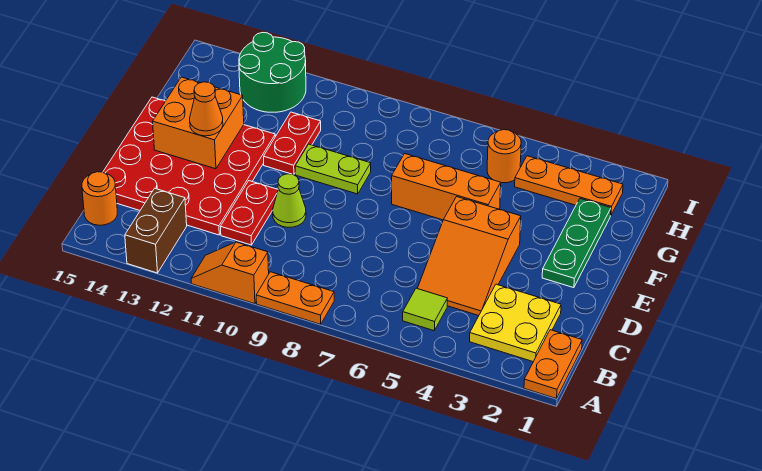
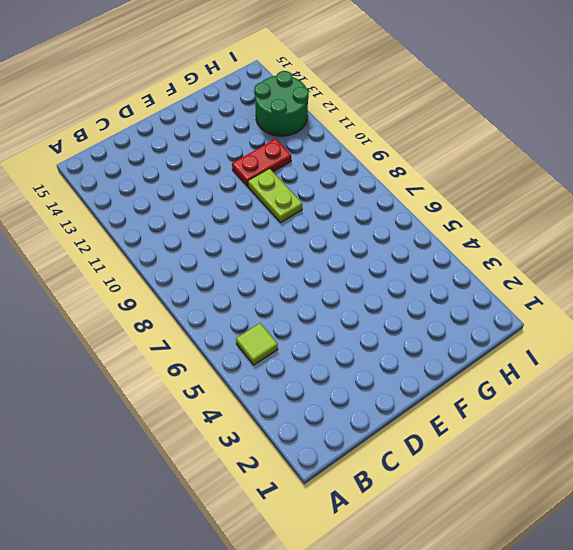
none -> orange 1x2 plate [524,330,582,399]
none -> orange 1x2 plate [256,272,334,324]
none -> orange 1x2 slope [191,242,269,304]

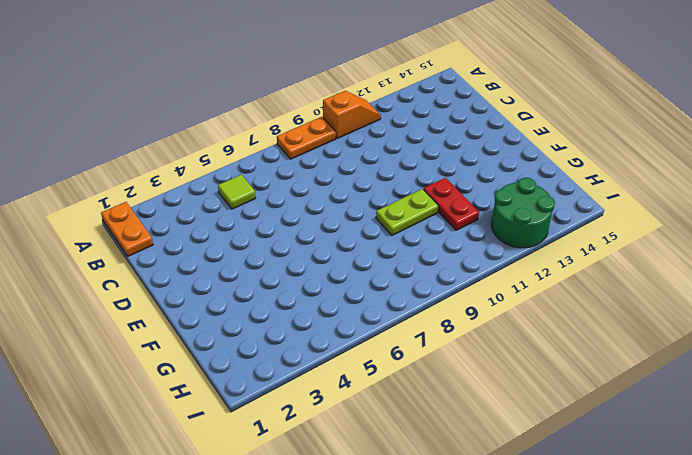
none -> brown 1x2 brick [125,188,187,273]
none -> yellow 2x2 plate [470,284,561,362]
none -> orange 1x1 round brick [82,172,117,225]

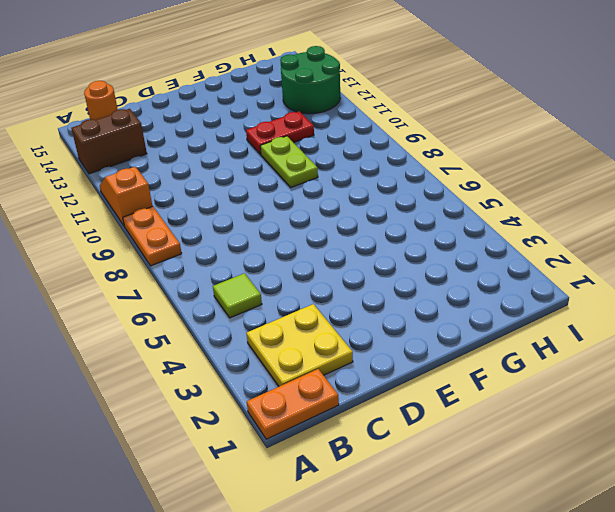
none -> orange 2x3 slope [417,197,521,316]
none -> red 1x2 plate [221,181,278,245]
none -> red 4x4 plate [103,97,275,235]

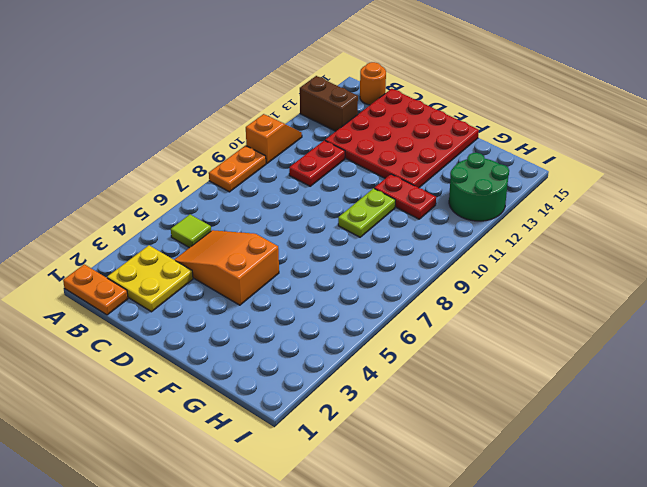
red 1x2 plate [289,140,345,186] -> red 1x2 plate turned to [221,181,278,245]
none -> lime 1x1 cone [273,174,306,227]
none -> green 1x3 plate [542,199,611,288]
none -> orange 1x3 brick [392,154,501,220]

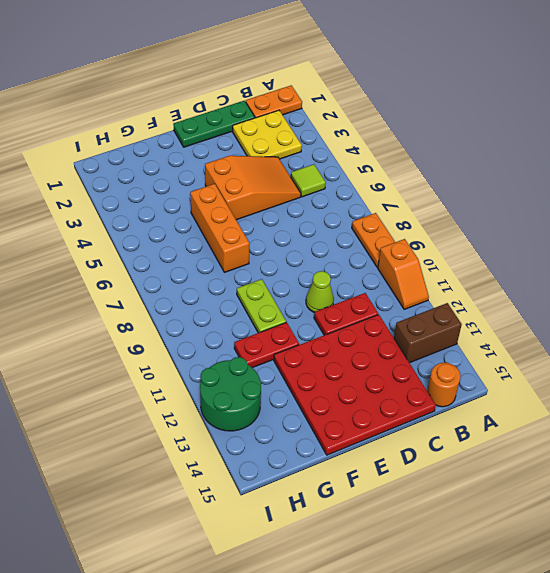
green 1x3 plate [173,101,255,147] -> green 1x3 plate moved to [542,199,611,288]
none -> orange 1x3 plate [515,156,623,215]
none -> orange 1x1 round brick [487,130,521,183]
none -> orange 2x2 brick [153,77,244,169]

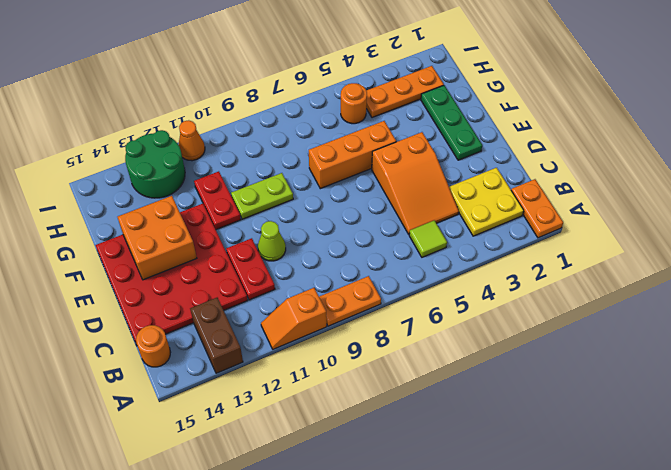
orange 1x1 cone [178,120,205,161] -> orange 1x1 cone moved to [190,82,223,136]

